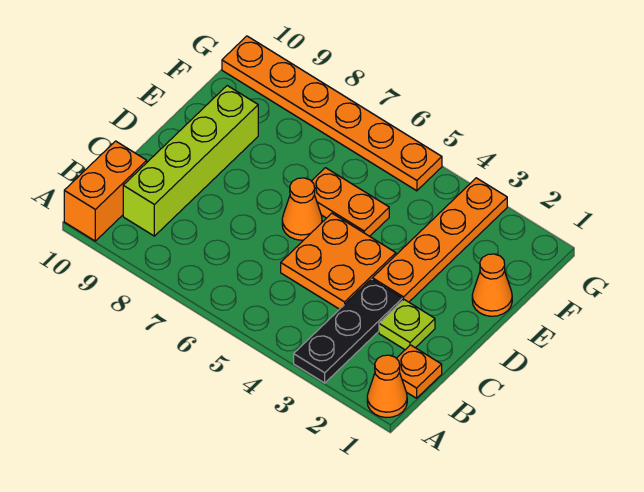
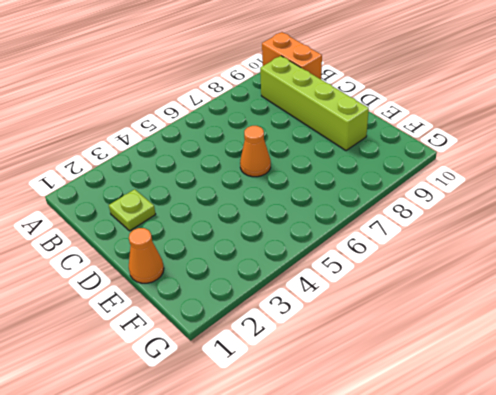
none -> orange 1x1 cone [367,355,407,418]
none -> black 1x3 plate [294,279,402,383]
none -> orange 1x1 plate [396,345,442,398]

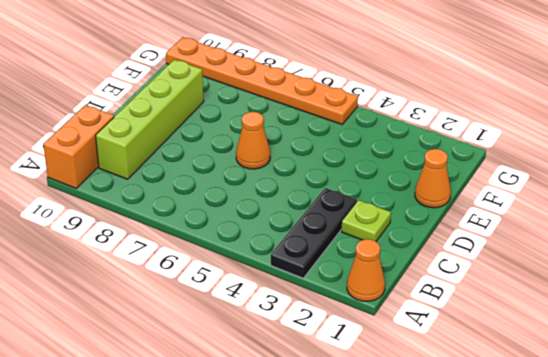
none -> orange 1x1 plate [396,345,442,398]
none -> orange 2x2 plate [281,213,396,309]
none -> orange 1x4 plate [372,178,507,302]

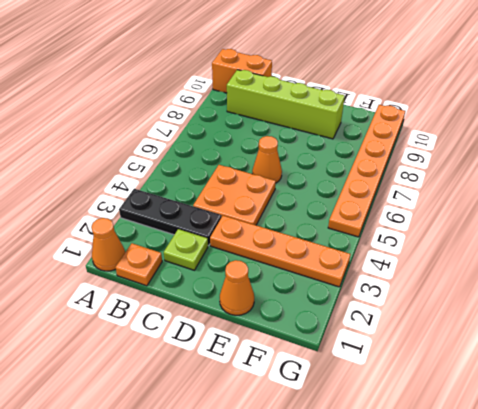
none -> orange 1x2 plate [312,168,389,236]

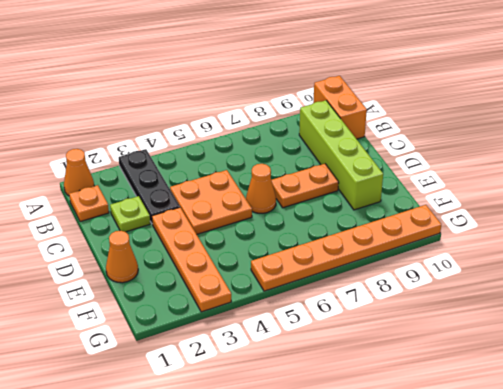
orange 1x2 plate [272,164,339,208] -> orange 1x2 plate moved to [312,168,389,236]

